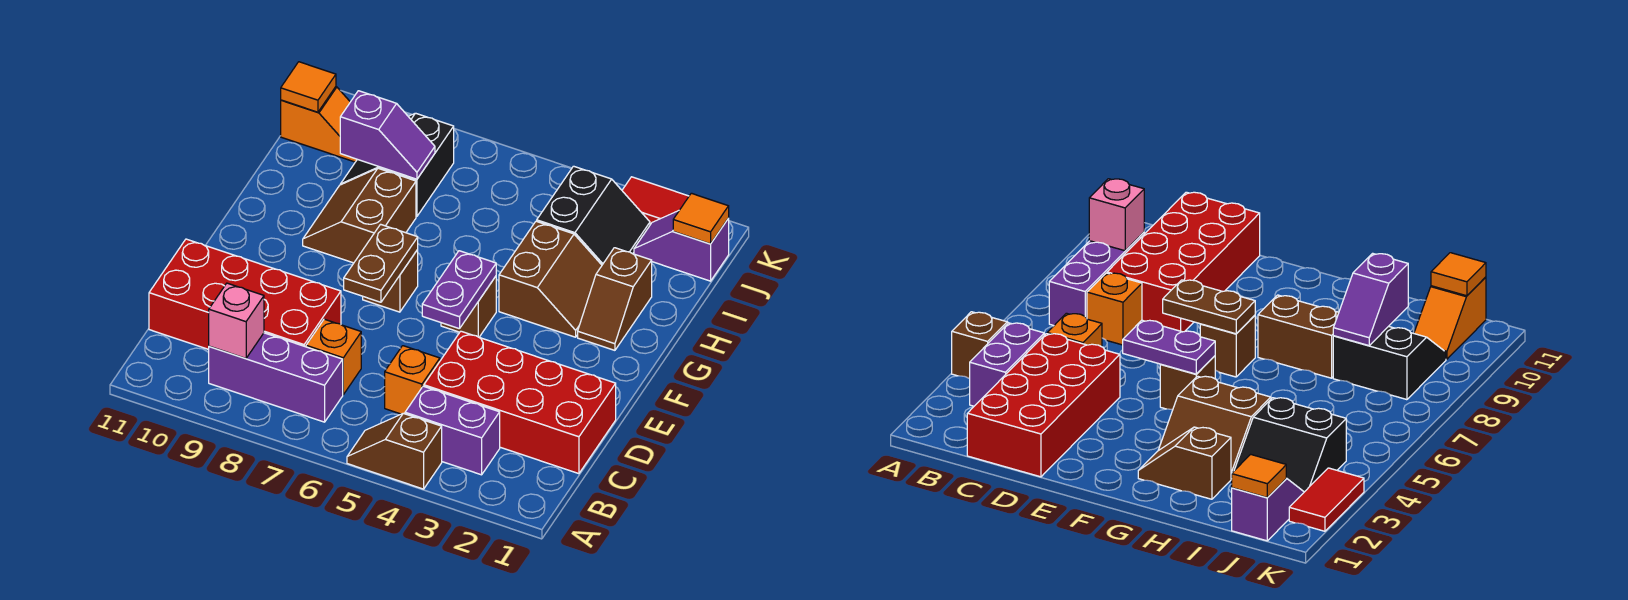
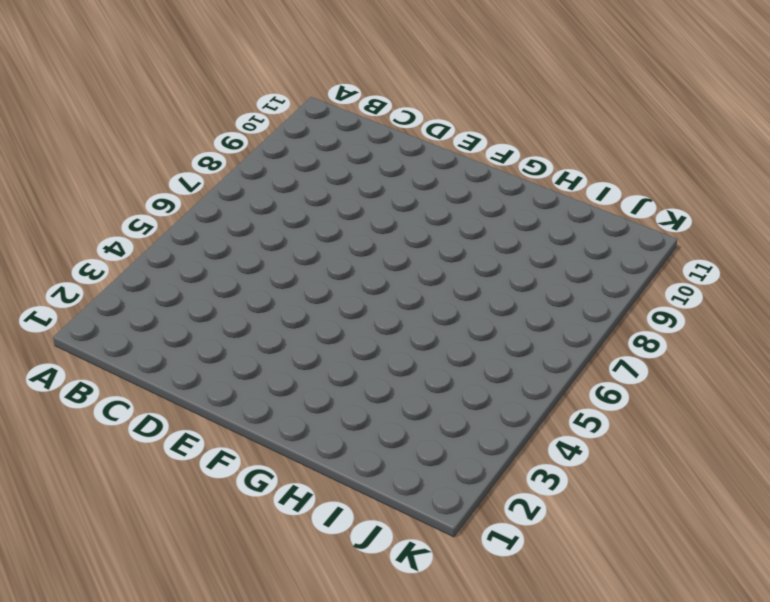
none -> brown 1x2 slope [347,413,442,489]
none -> purple 1x2 brick [405,386,500,475]
none -> purple 1x3 brick [209,333,343,422]

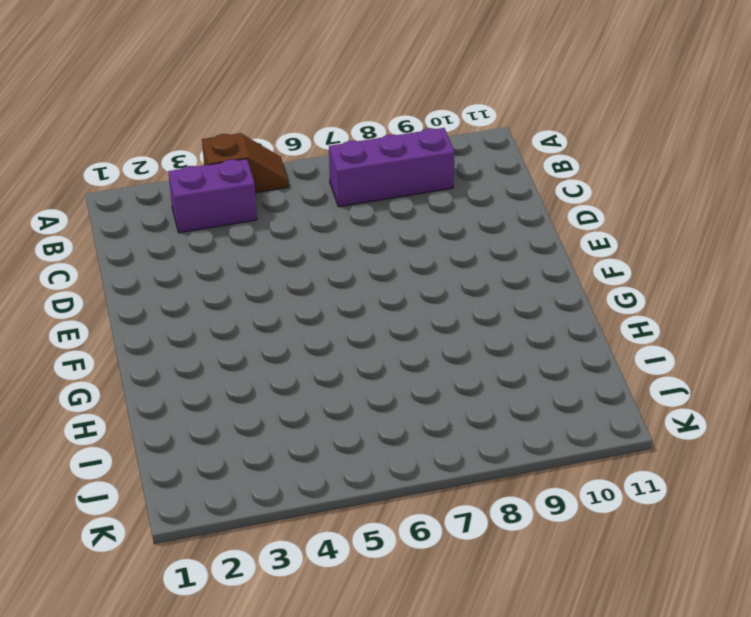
none -> red 2x4 brick [424,331,616,474]
none -> orange 1x1 brick [385,346,440,414]
none -> orange 1x1 brick [306,319,361,394]

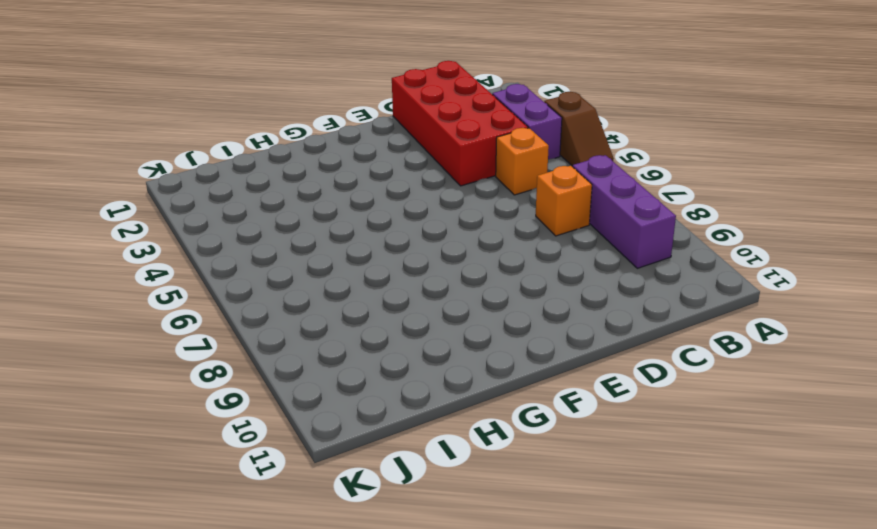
none -> red 2x4 brick [149,239,341,350]
none -> brown 1x1 brick [441,276,496,337]
none -> brown 1x1 brick [363,250,418,312]

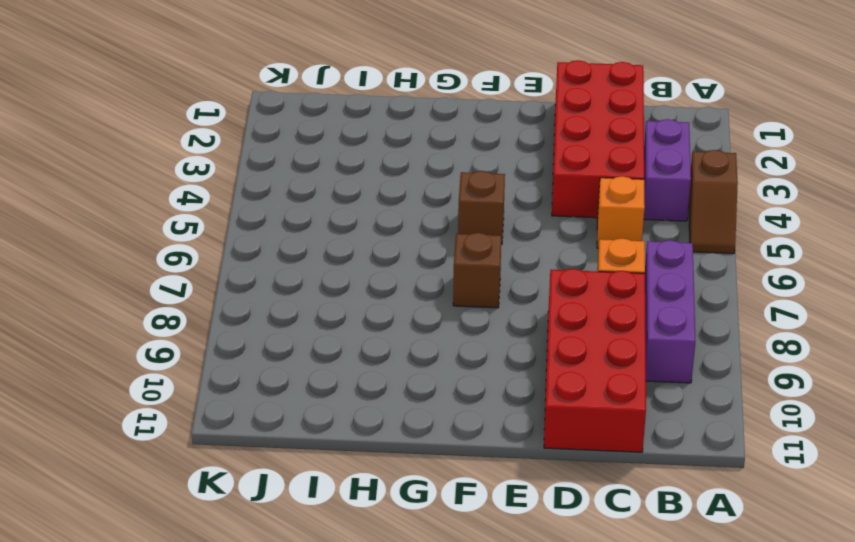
none -> brown 1x2 slope [578,248,652,350]
none -> brown 2x2 slope [499,221,602,337]
none -> brown 2x2 slope [303,168,416,263]

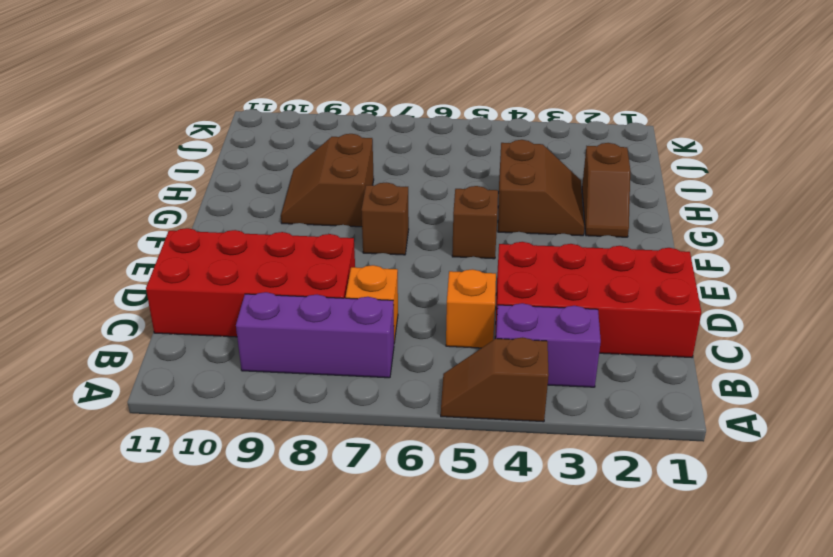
none -> black 2x2 slope [537,166,650,265]
none -> black 2x2 slope [340,113,454,216]
none -> purple 1x2 slope [634,211,729,281]

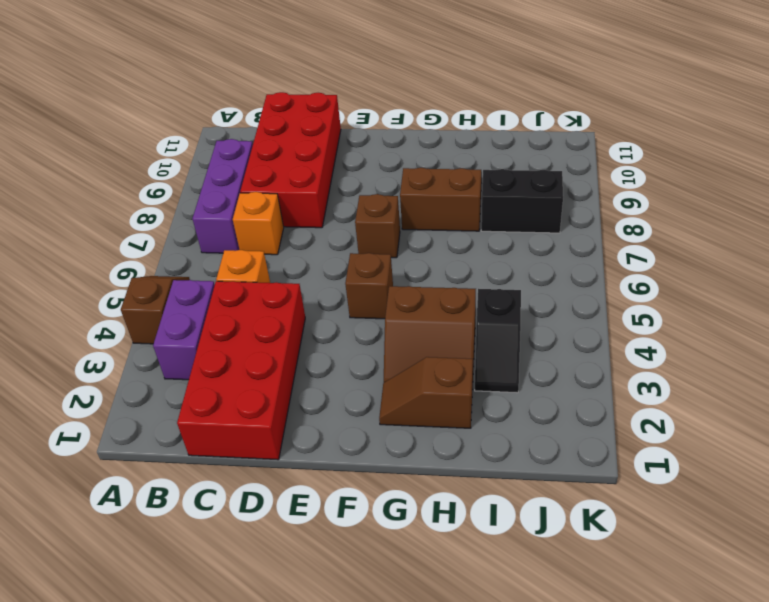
black 1x2 slope [475,289,521,393] -> black 2x2 slope [537,166,650,265]
none -> purple 1x2 slope [634,211,729,281]
none -> orange 1x2 slope [281,87,357,162]
none -> red 1x2 tile [622,177,689,225]

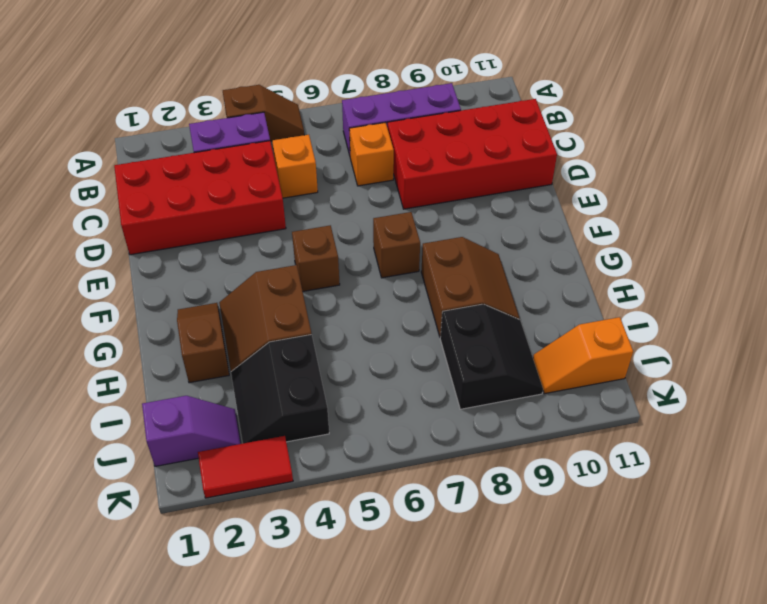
none -> pink 1x1 brick [209,283,264,359]
none -> purple 1x2 plate [422,251,496,329]
none -> brown 1x2 plate [344,224,418,302]

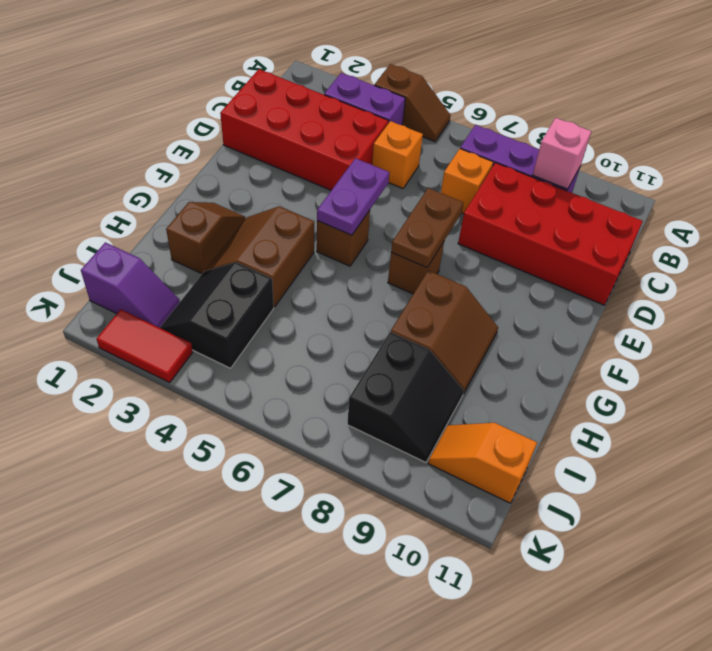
none -> purple 1x2 slope [340,91,435,179]
none -> orange 1x1 tile [673,193,729,244]
none -> orange 1x1 tile [281,62,336,112]

